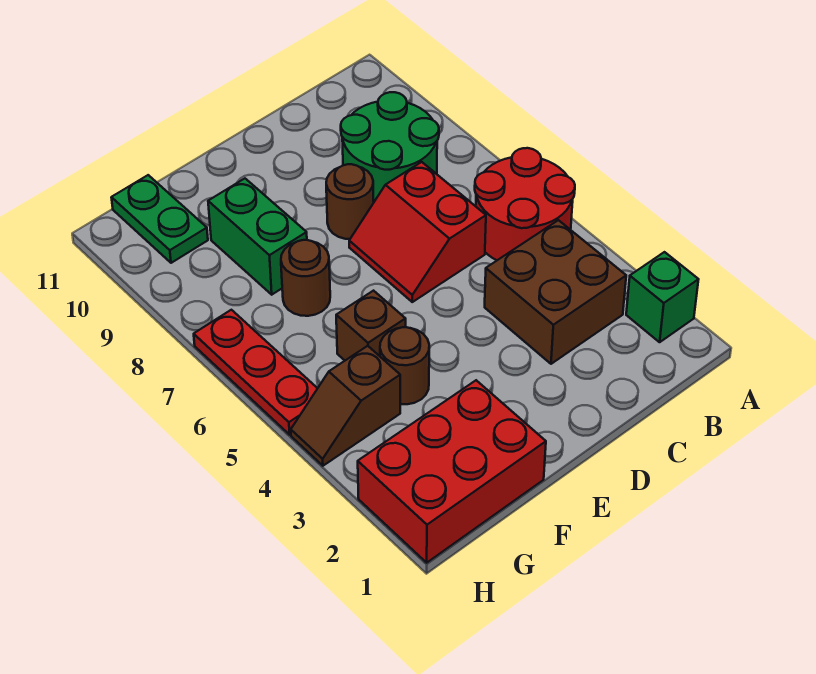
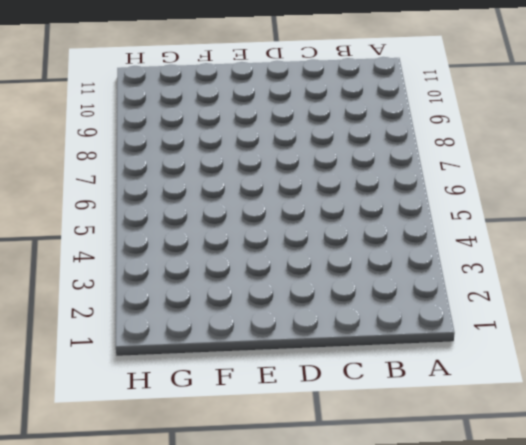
none -> green 1x1 brick [626,252,699,342]
none -> red 2x2 round brick [475,148,575,260]
none -> brown 2x2 brick [485,220,626,364]

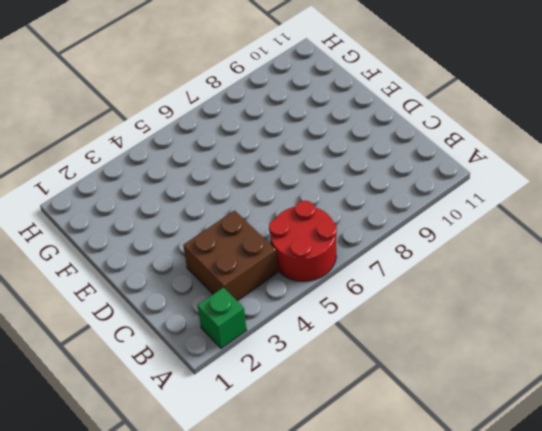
none -> green 2x2 round brick [341,92,439,202]
none -> red 2x2 slope [349,162,486,302]
none -> brown 1x1 round brick [326,164,374,239]

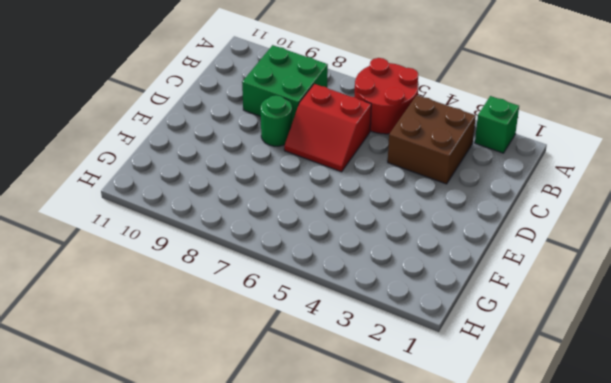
green 2x2 brick [242,45,328,122] -> green 2x2 round brick [341,92,439,202]
green 1x1 round brick [261,95,292,146] -> brown 1x1 round brick [326,164,374,239]
none -> red 2x3 brick [358,380,546,563]
none -> brown 1x1 round brick [380,327,429,404]
none -> brown 1x1 brick [336,291,406,360]

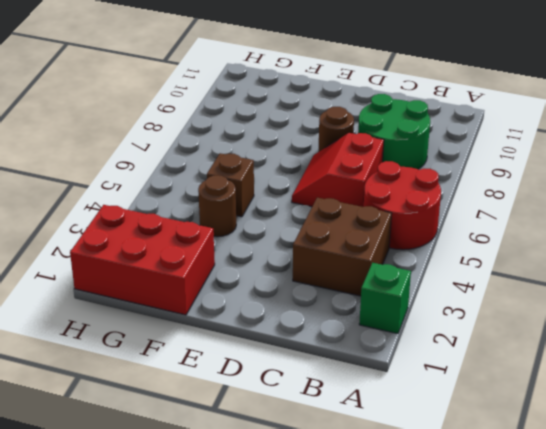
none -> brown 1x1 round brick [281,240,330,316]
none -> green 1x2 brick [208,179,307,295]
none -> brown 1x2 slope [291,346,400,466]

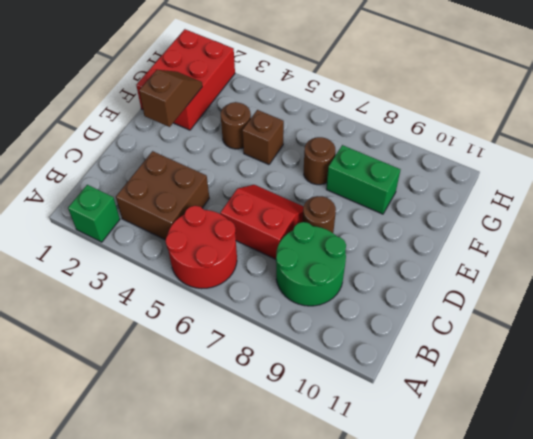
brown 1x2 slope [139,70,202,127] -> brown 1x2 slope moved to [291,346,400,466]
none -> green 1x2 plate [111,175,208,263]
none -> red 1x3 plate [194,310,318,435]

